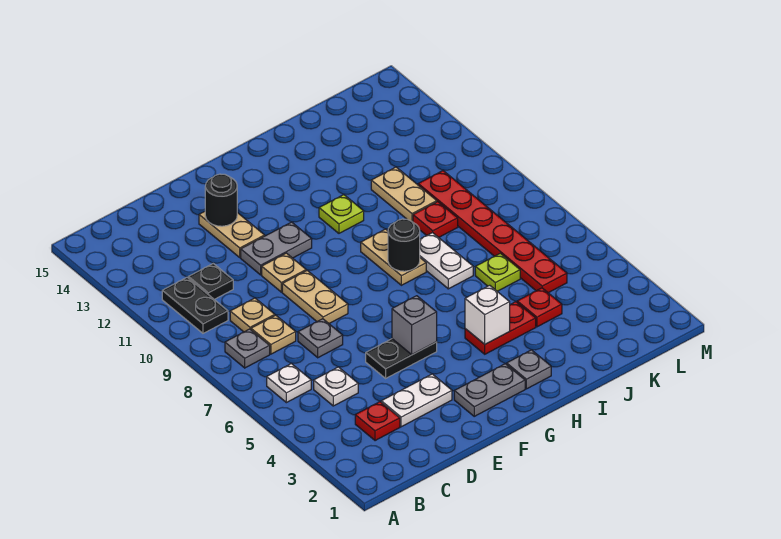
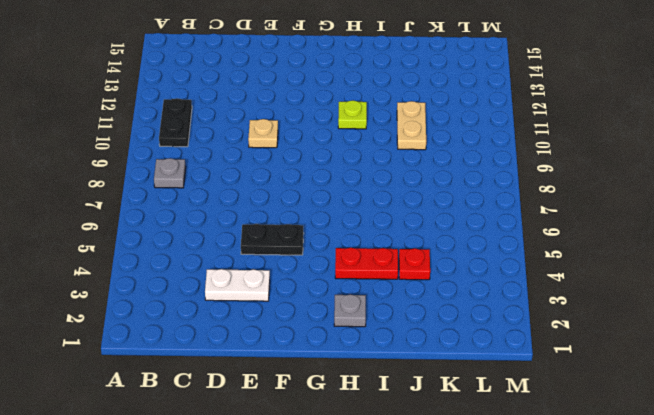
none -> white 1x1 plate [267,364,311,403]
none -> red 1x1 plate [355,402,400,441]
none -> white 1x1 plate [314,367,358,406]
none -> tan 1x1 plate [251,315,296,354]

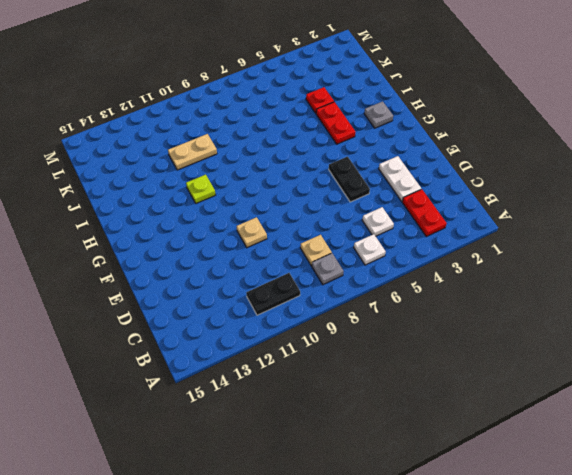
red 1x2 plate [402,189,447,237] -> red 1x1 plate [355,402,400,441]
none -> tan 1x1 plate [230,298,275,332]
none -> black 1x1 plate [188,264,233,299]
none -> grey 1x1 plate [298,319,343,358]
none -> tan 1x2 plate [282,271,348,324]

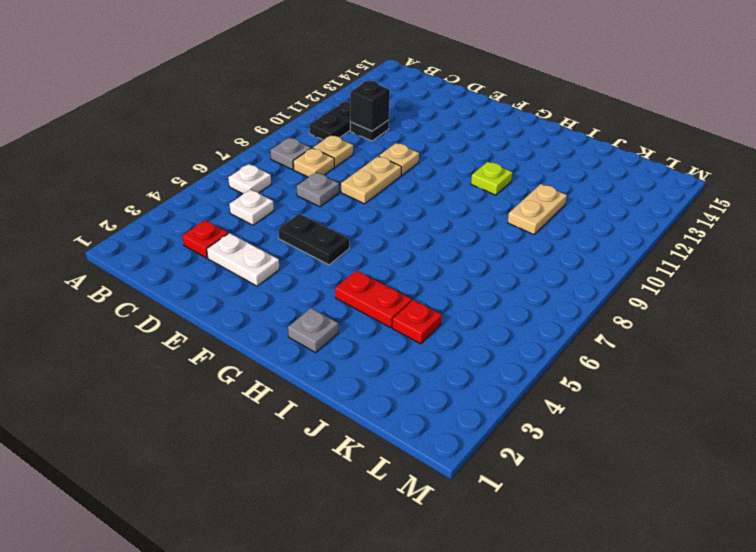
black 1x1 brick [350,81,390,131] -> none
none -> grey 1x2 plate [241,222,312,275]
none -> tan 1x2 plate [199,212,265,257]
none -> grey 1x2 plate [454,364,525,416]
none -> tan 1x2 plate [361,229,426,285]

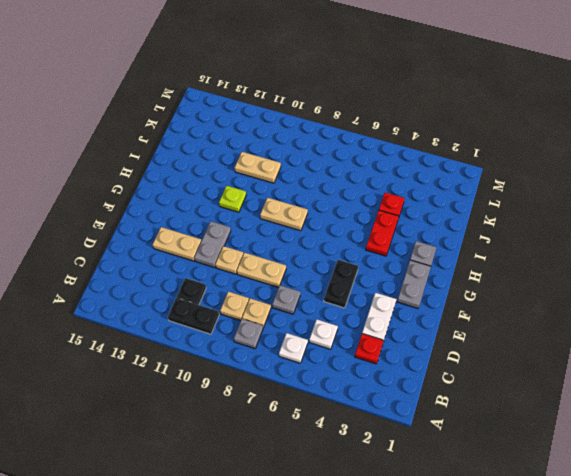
none -> white 1x2 plate [420,233,473,289]
none -> lime 1x1 plate [475,253,520,291]
none -> red 1x1 plate [413,202,458,237]
none -> red 1x6 plate [418,171,567,293]

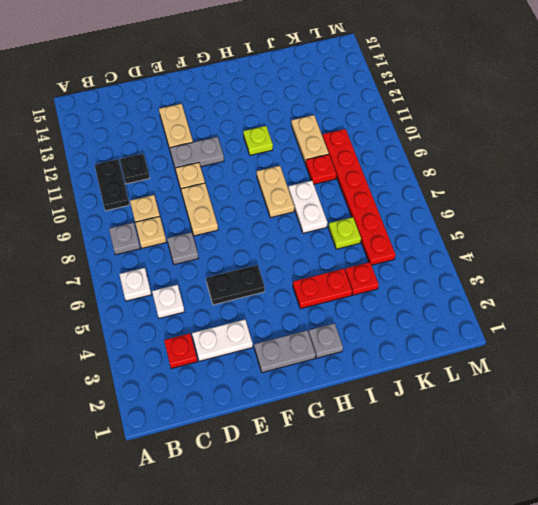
none -> black 1x1 round brick [205,174,237,226]
none -> grey 1x1 brick [392,296,437,355]
none -> white 1x1 brick [465,285,510,344]
none -> black 1x1 round brick [388,219,420,271]

